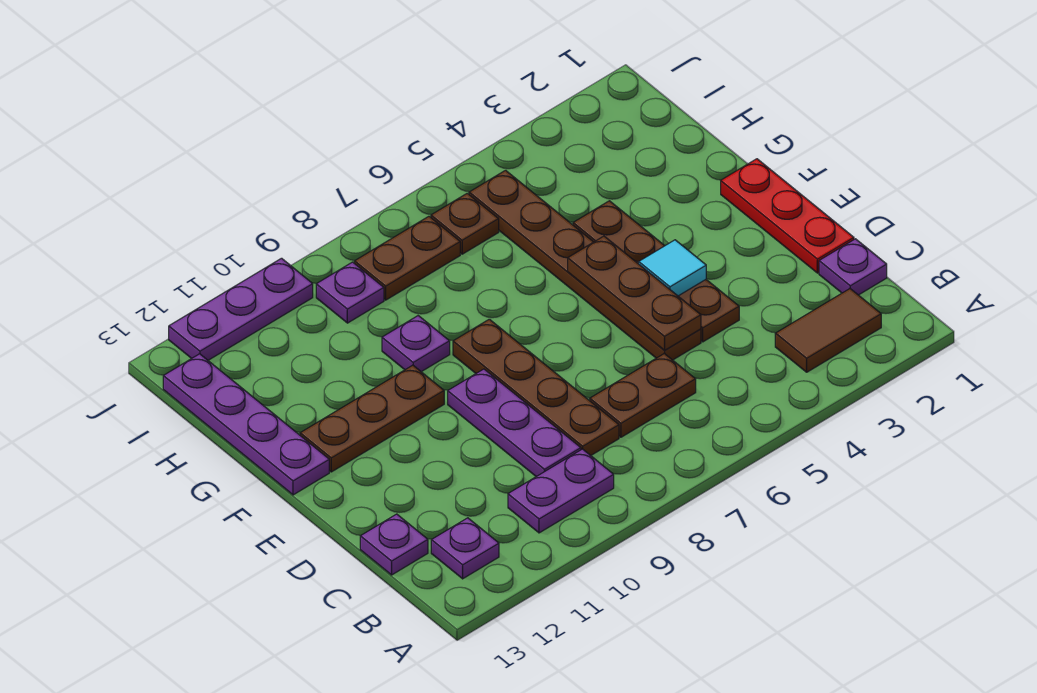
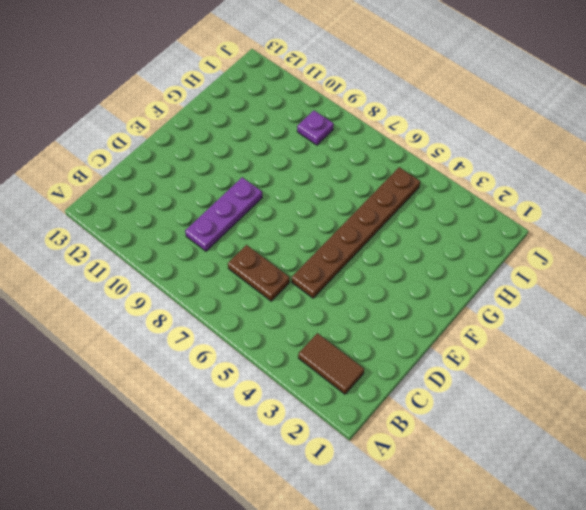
none -> purple 1x2 plate [508,449,614,533]
none -> purple 1x1 plate [431,518,499,579]
none -> purple 1x1 plate [819,239,887,295]

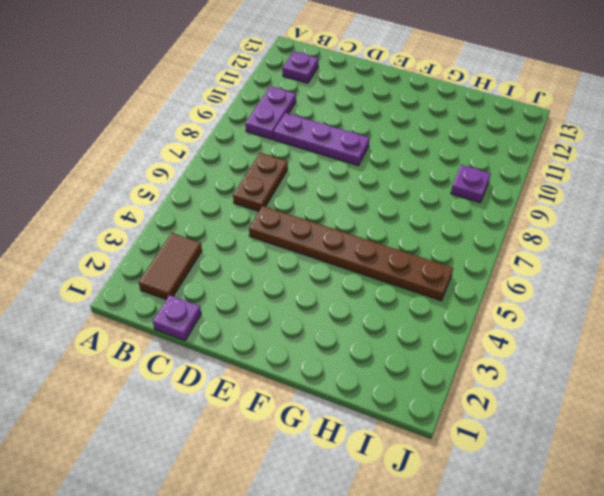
none -> brown 1x4 plate [453,319,619,455]
none -> purple 1x1 plate [360,514,428,575]
none -> red 1x3 plate [721,159,854,273]

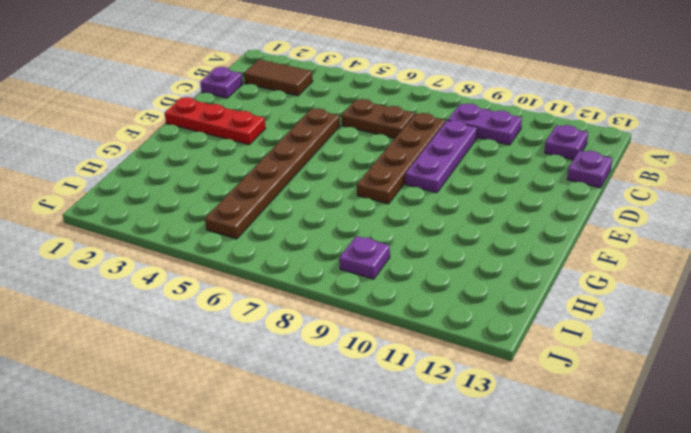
red 1x3 plate [165,97,266,145] -> red 1x3 plate turned to [721,159,854,273]
none -> brown 1x4 plate [573,201,739,342]
none -> brown 1x3 plate [300,365,444,472]
none -> purple 1x4 plate [163,354,329,495]

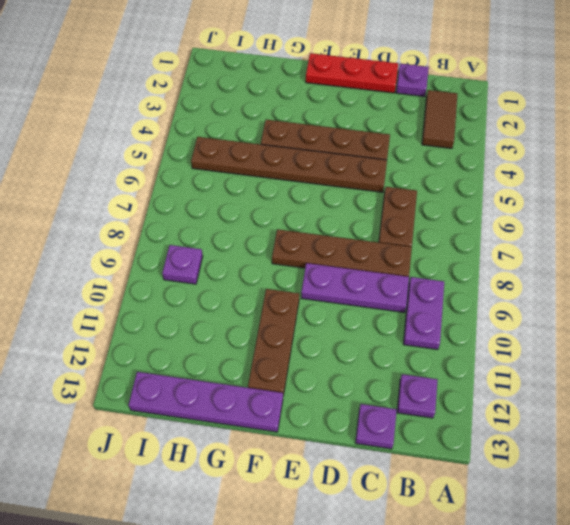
none -> purple 1x1 plate [382,316,450,372]
none -> brown 1x1 plate [431,193,499,254]
none -> brown 1x2 plate [354,216,460,300]

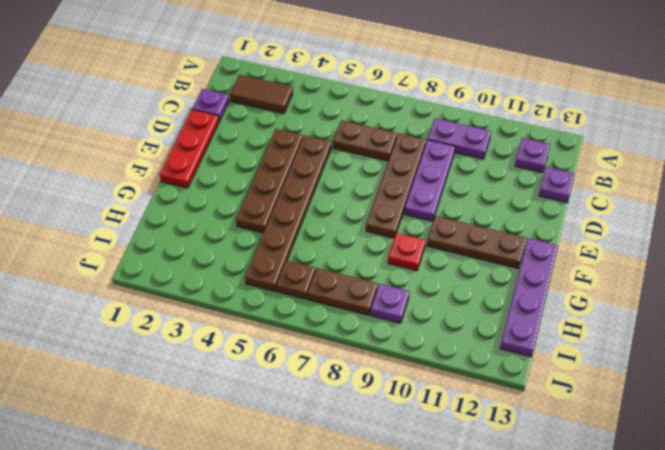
red 1x1 plate [388,233,426,271] -> purple 1x1 plate [382,316,450,372]
none -> purple 1x3 plate [169,258,313,360]
none -> brown 1x3 plate [568,236,701,350]
none -> cyan 1x1 tile [639,240,706,296]

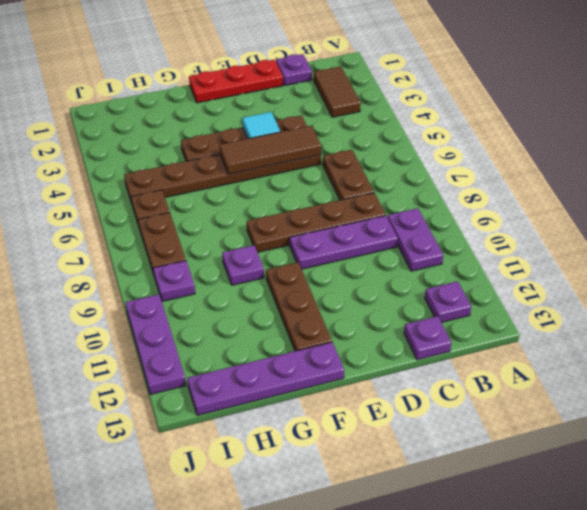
brown 1x3 tile [220,126,321,174] -> brown 1x3 plate [568,236,701,350]

